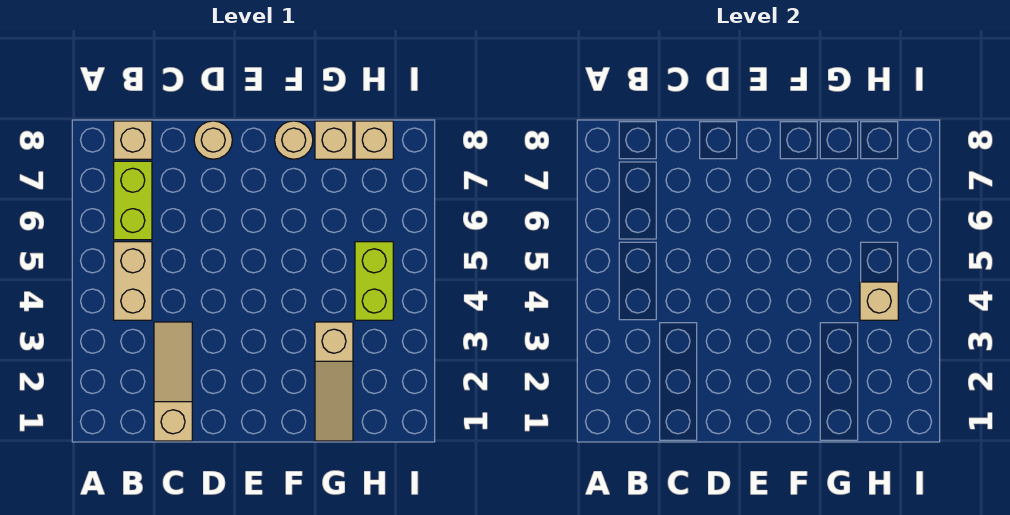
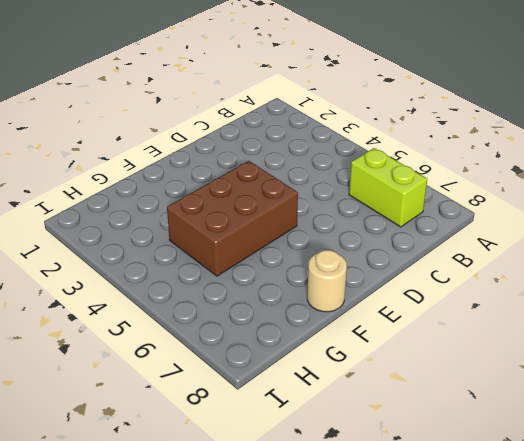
brown 2x3 brick [167,161,298,276] -> none
none -> tan 1x2 brick [114,242,152,320]
none -> tan 1x1 brick [114,121,152,159]

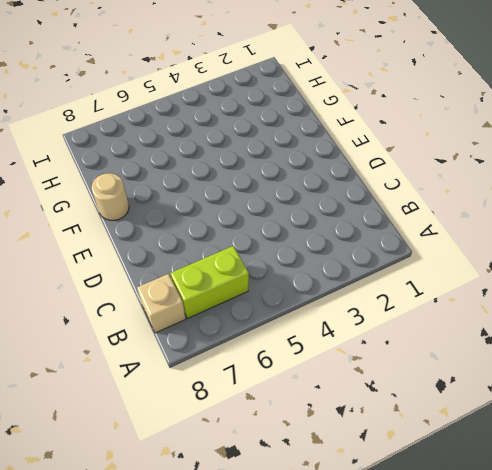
none -> tan 1x2 brick [114,242,152,320]
none -> tan 1x3 slope [154,322,192,441]

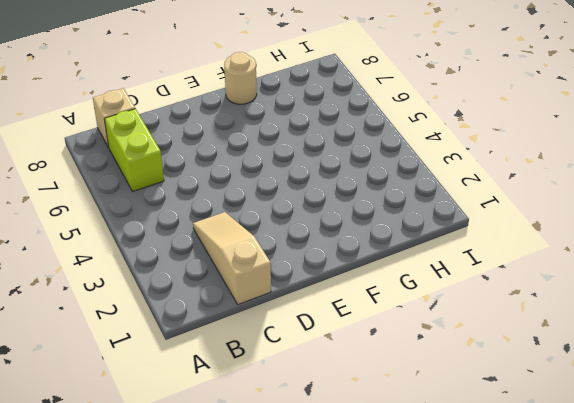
none -> tan 1x2 brick [114,242,152,320]
none -> tan 1x1 round brick [194,121,232,159]

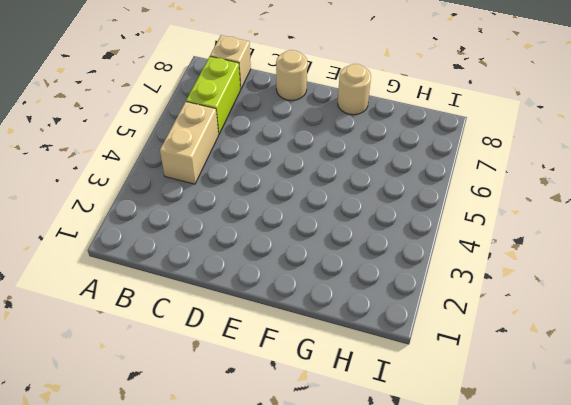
none -> tan 1x3 slope [154,322,192,441]
none -> tan 1x3 slope [315,322,353,441]

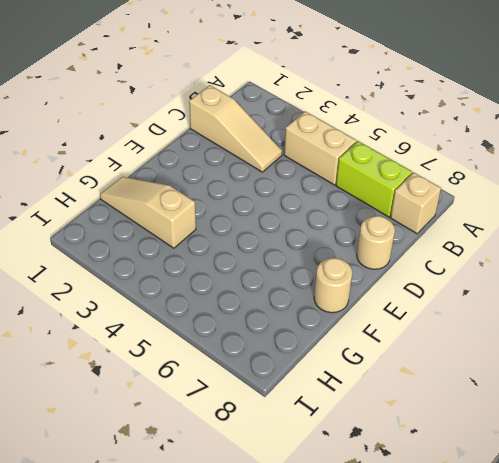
none -> tan 1x1 brick [315,121,353,159]
none -> lime 1x2 brick [355,242,393,320]

